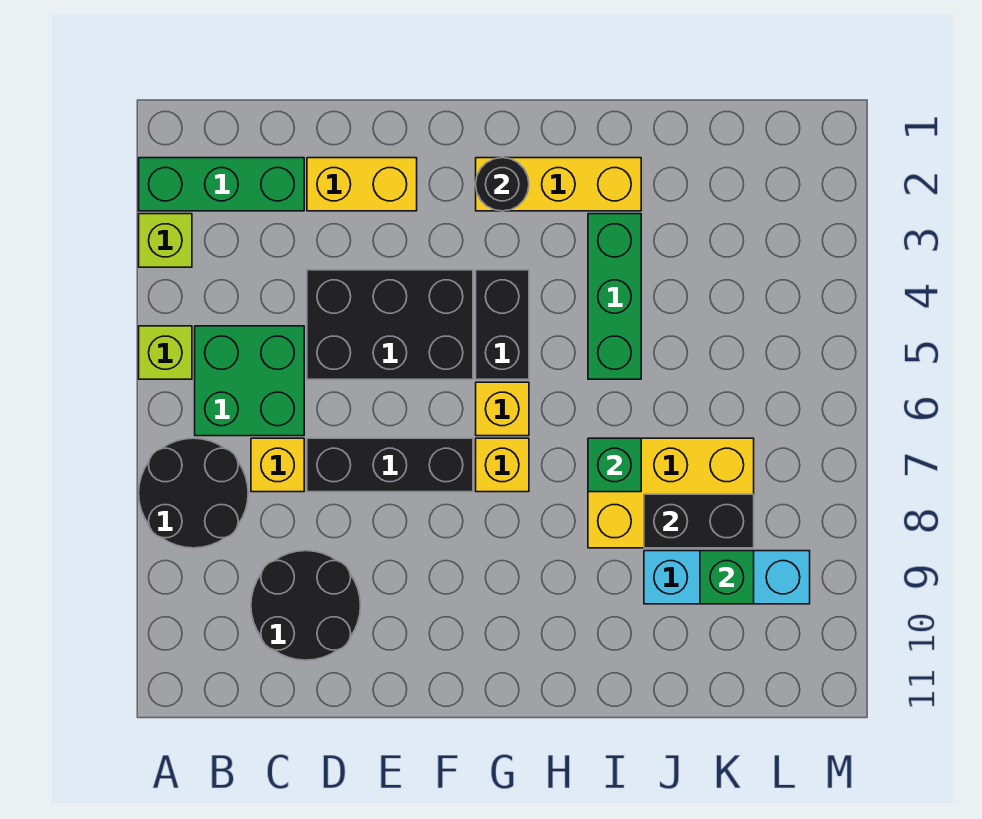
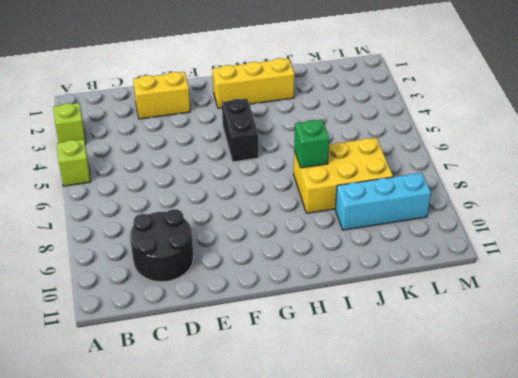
none -> green 1x3 brick [139,158,304,211]
none -> black 2x2 round brick [139,438,248,548]
none -> green 2x2 brick [195,326,304,436]

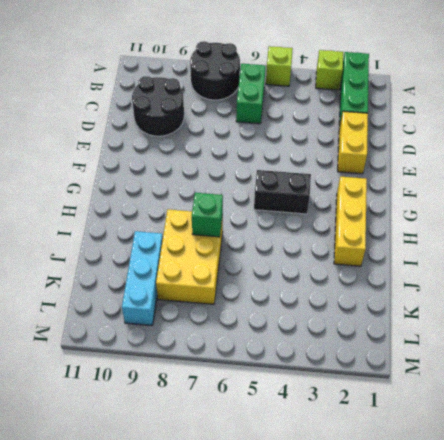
green 1x2 brick [236,64,265,124] -> green 2x2 brick [195,326,304,436]
none -> yellow 1x1 brick [251,438,304,492]
none -> black 2x3 brick [307,270,473,379]
none -> black 1x3 brick [307,438,473,492]

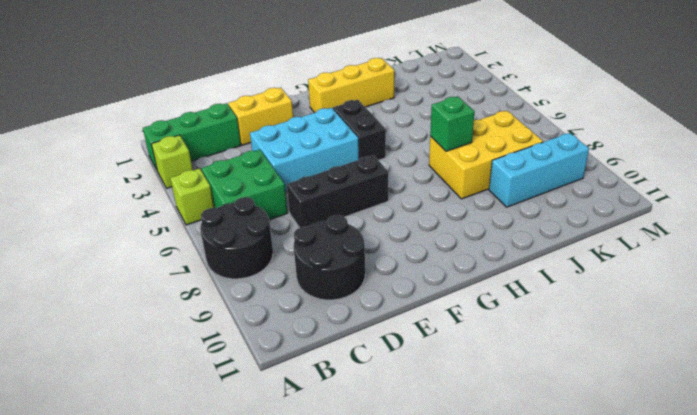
cyan 2x3 brick [250,108,359,192] -> black 2x3 brick [307,270,473,379]
none -> yellow 1x1 brick [251,438,304,492]
none -> yellow 1x1 brick [476,382,529,436]
none -> yellow 1x1 brick [476,438,529,492]

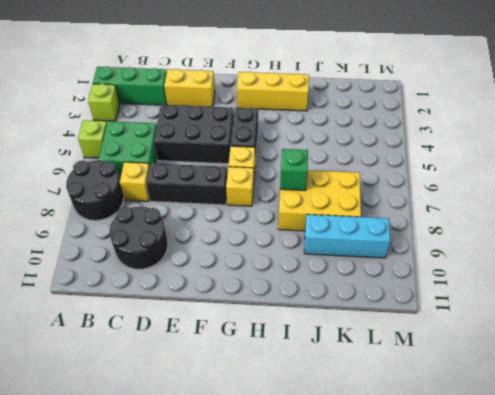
none -> green 1x3 brick [588,214,641,379]
none -> black 1x1 round brick [476,158,529,211]
none -> black 1x2 brick [644,494,754,548]

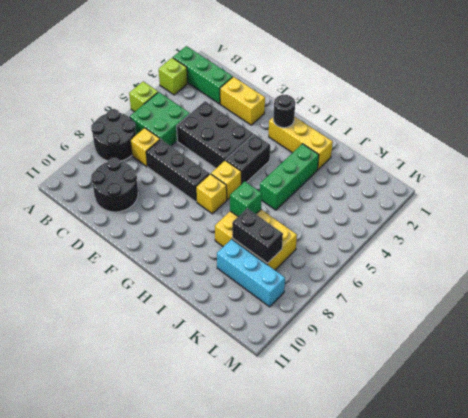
none -> green 1x1 brick [700,551,754,604]

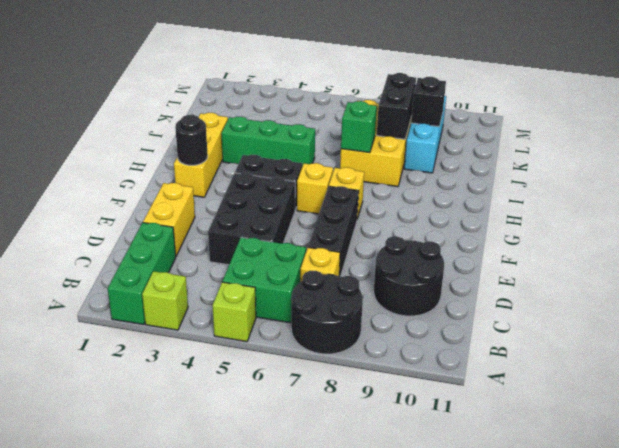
black 1x1 brick [411,77,446,127] -> green 1x1 brick [700,551,754,604]

